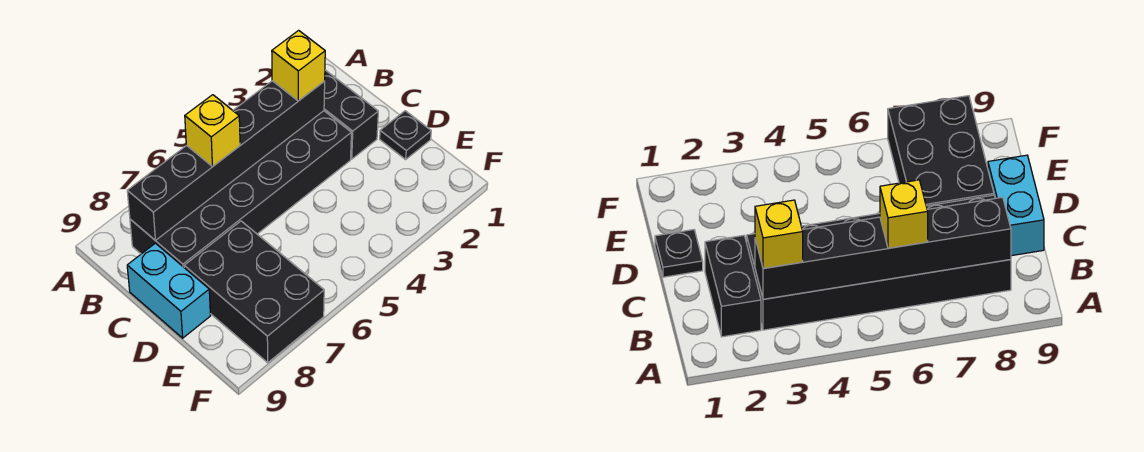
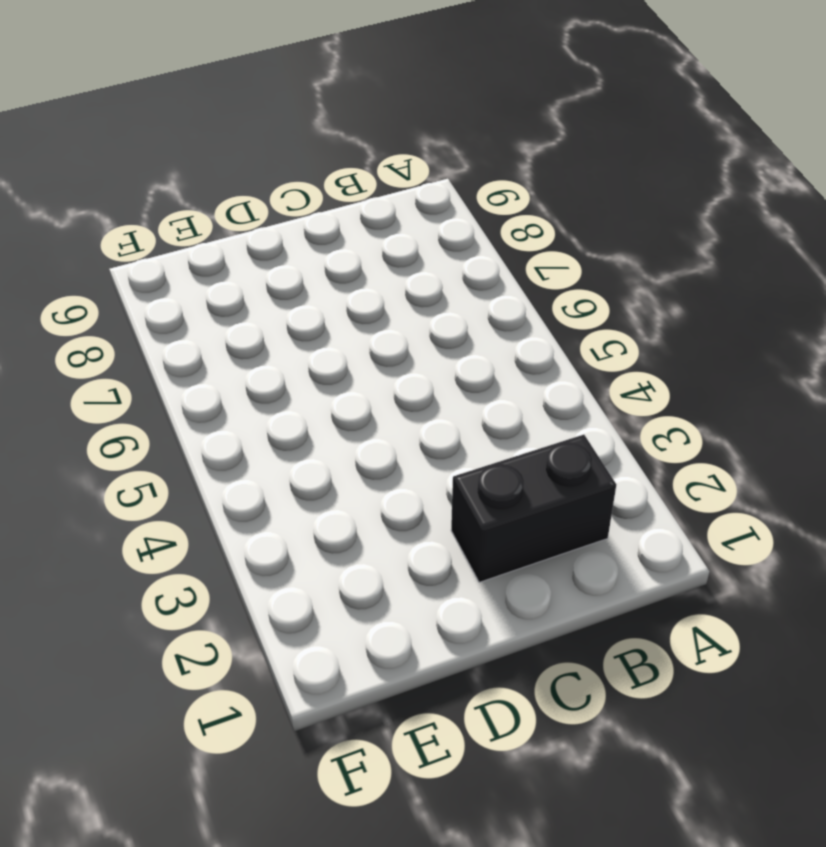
none -> black 2x6 brick [130,111,351,267]
none -> cyan 1x2 brick [127,243,210,338]

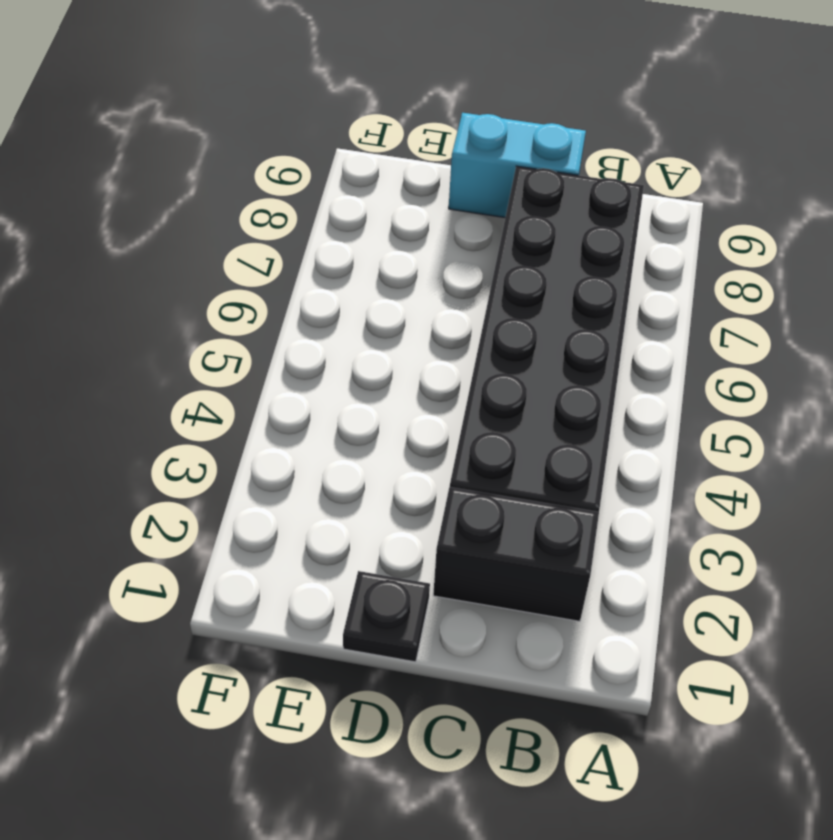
none -> black 2x3 brick [184,221,324,363]
none -> black 1x6 brick [127,81,325,240]

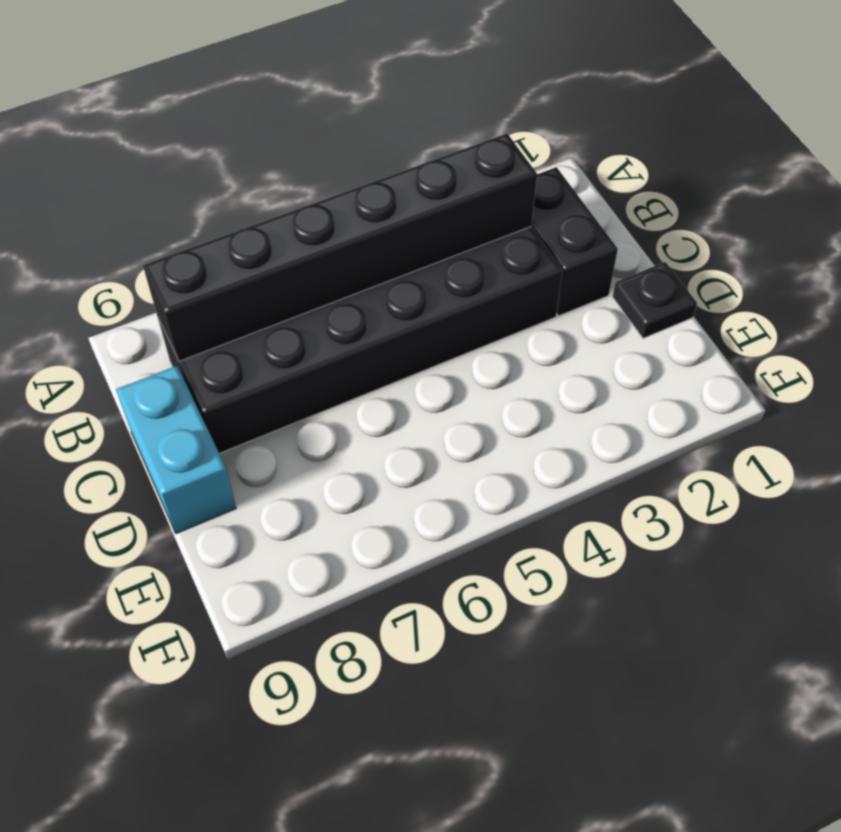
none -> black 2x3 brick [184,221,324,363]
none -> yellow 1x1 brick [272,30,325,101]

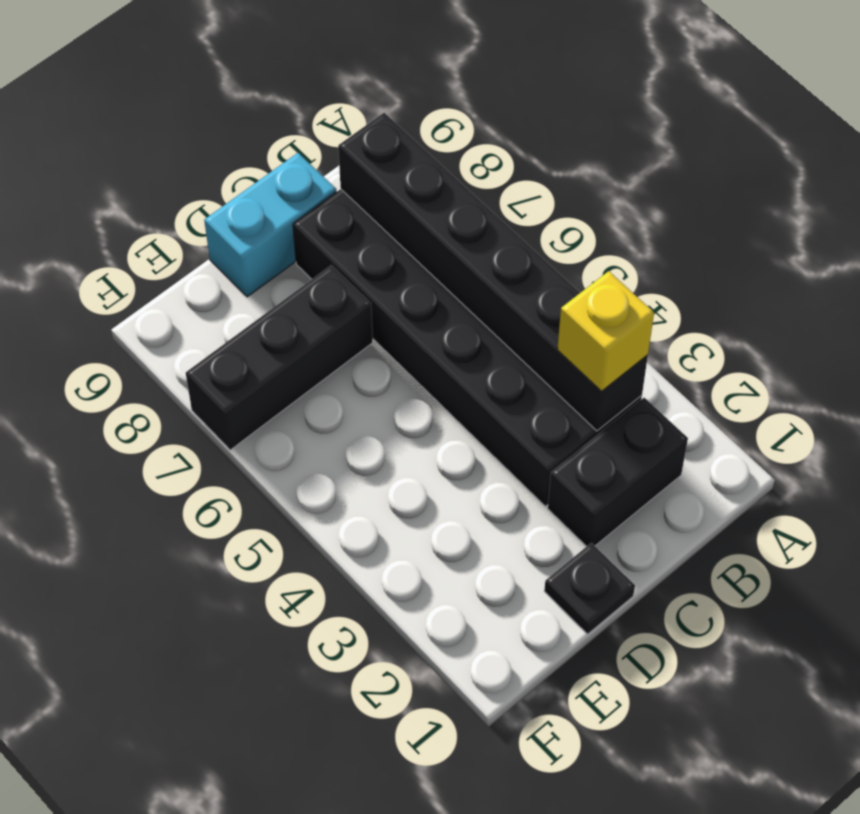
black 1x3 brick [186,265,373,450] -> black 2x3 brick [184,221,324,363]
none -> yellow 1x1 brick [185,95,240,166]

